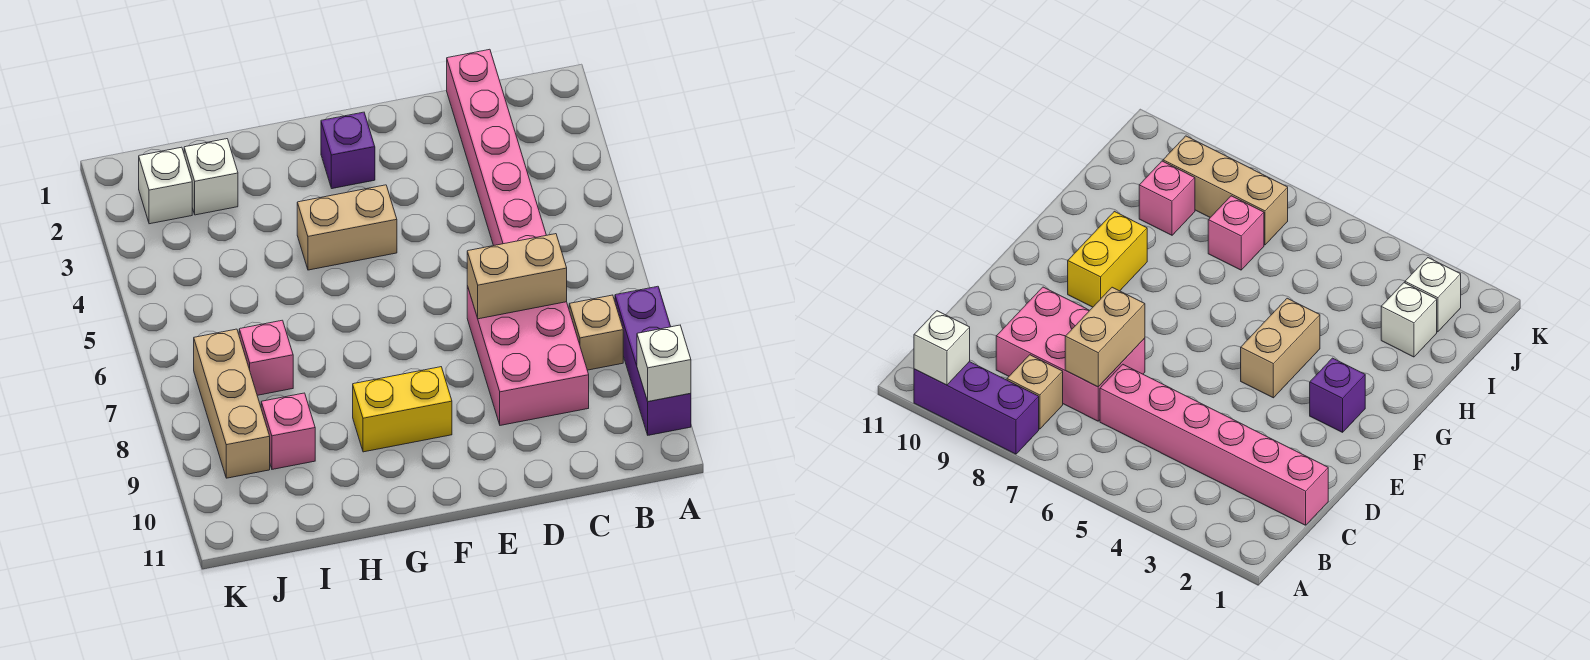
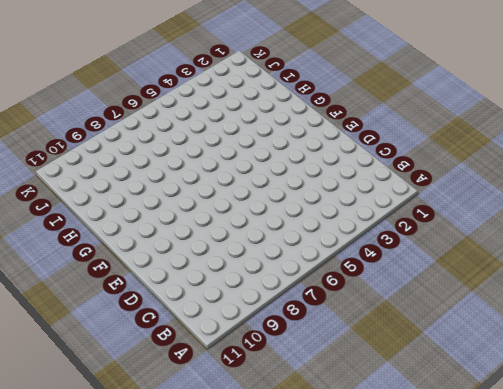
none -> purple 1x3 brick [615,286,691,435]
none -> tan 1x1 brick [569,295,623,370]
none -> pink 1x6 brick [447,49,546,246]

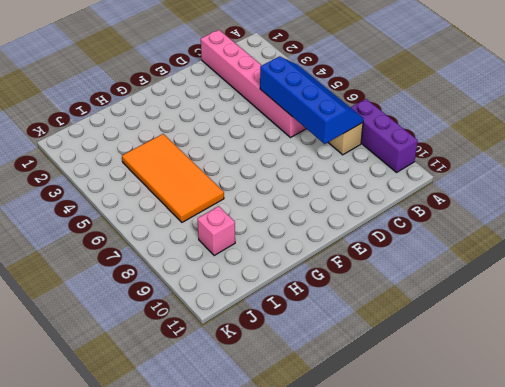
blue 2x4 slope [260,56,364,144] -> tan 1x2 brick [467,234,567,319]
orange 2x4 tile [122,134,224,222] -> pink 1x1 brick [239,320,293,395]
none -> pink 2x3 brick [467,286,589,425]
none -> purple 1x1 brick [321,112,375,189]
none -> tan 1x2 brick [297,185,397,270]

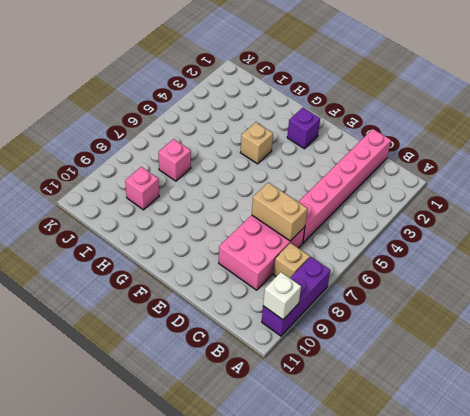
tan 1x1 brick [240,122,273,164] -> tan 1x2 brick [297,185,397,270]
none -> yellow 1x2 brick [353,367,452,452]
none -> white 1x1 brick [184,139,238,215]
none -> white 1x1 brick [139,147,192,224]

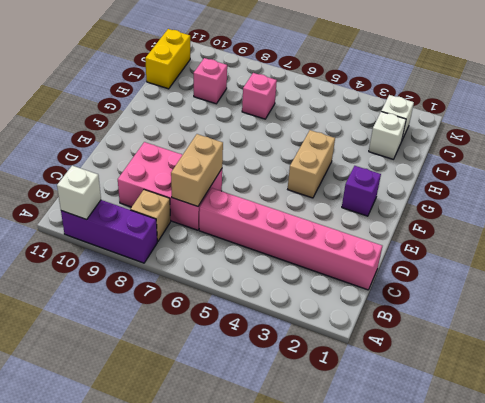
yellow 1x2 brick [145,29,190,89] -> yellow 1x2 brick moved to [353,367,452,452]
none -> tan 1x3 brick [194,329,270,478]

